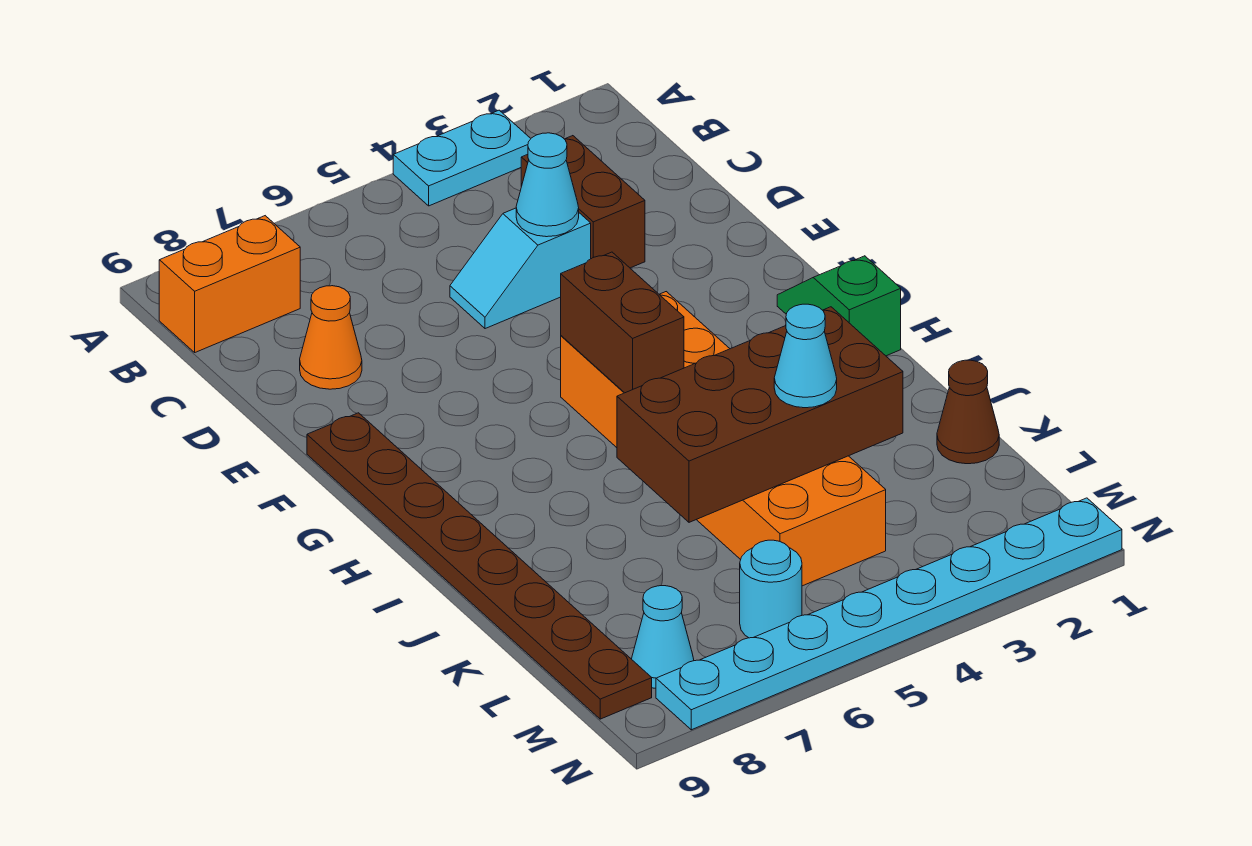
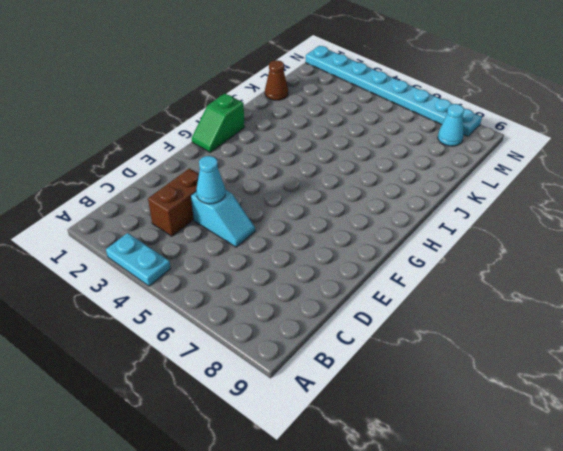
none -> orange 1x2 brick [159,216,300,352]
none -> orange 1x1 cone [300,286,362,389]
none -> brown 1x8 plate [307,413,652,719]

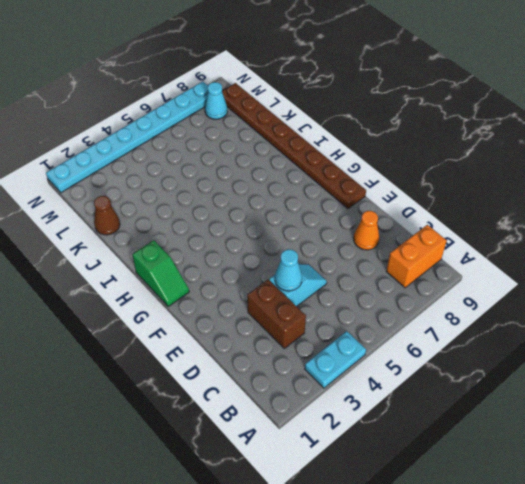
none -> orange 2x6 brick [561,292,886,586]
none -> cyan 1x1 round brick [740,540,802,638]
none -> brown 1x2 brick [561,252,684,393]

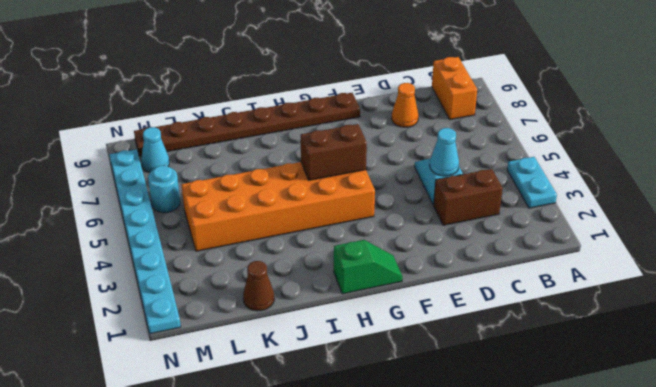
none -> brown 2x4 brick [617,307,903,522]
none -> cyan 1x1 cone [774,304,837,408]

